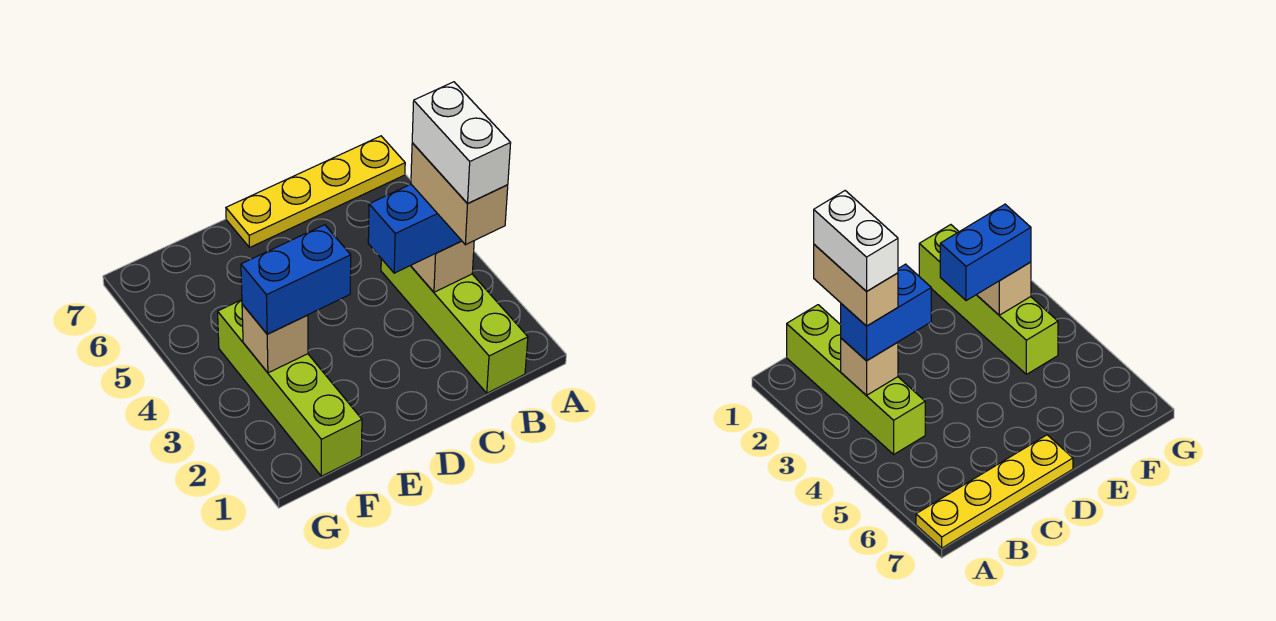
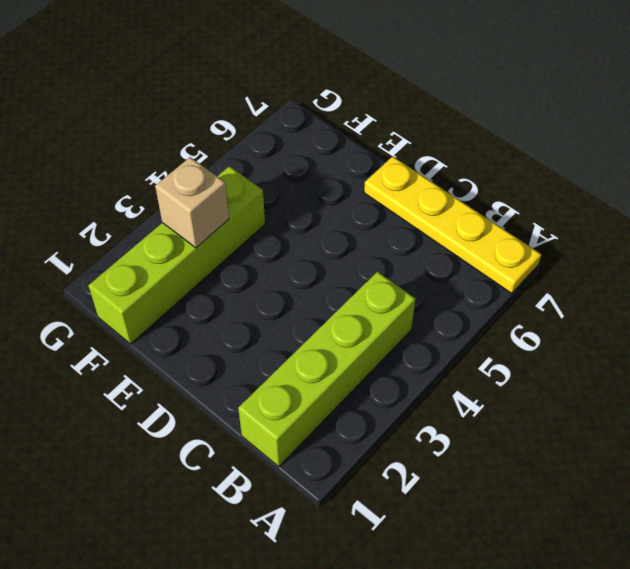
none -> tan 1x1 brick [411,241,474,292]
none -> blue 1x2 brick [368,184,461,273]

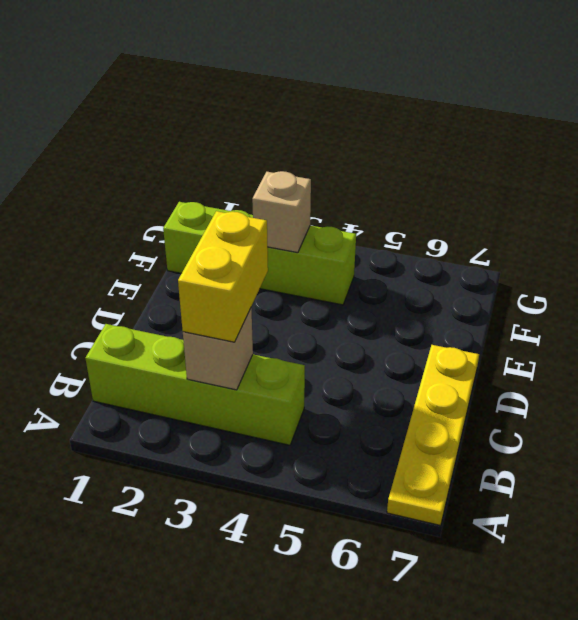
yellow 1x2 brick [178,211,268,342] -> blue 1x2 brick [368,184,461,273]
none -> blue 1x2 brick [241,225,351,334]
none -> tan 1x2 brick [411,143,508,245]

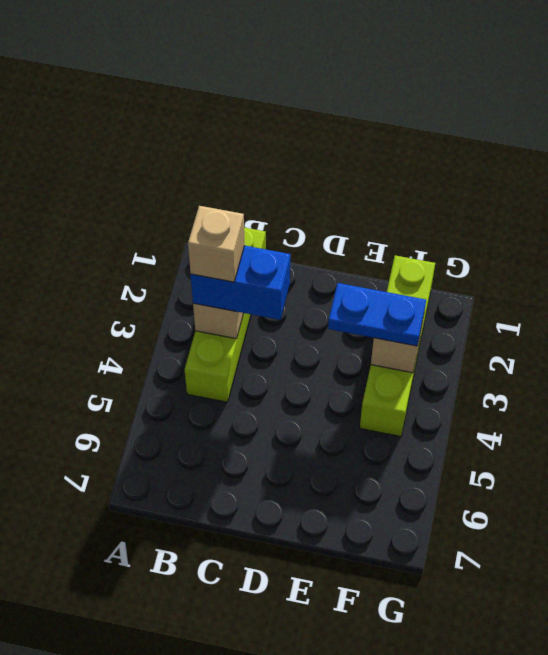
tan 1x1 brick [188,206,245,282] -> tan 1x2 brick [411,143,508,245]
blue 1x2 plate [328,283,426,346] -> blue 1x2 brick [241,225,351,334]
none -> yellow 1x4 plate [226,136,405,248]
none -> white 1x2 brick [412,82,511,204]

